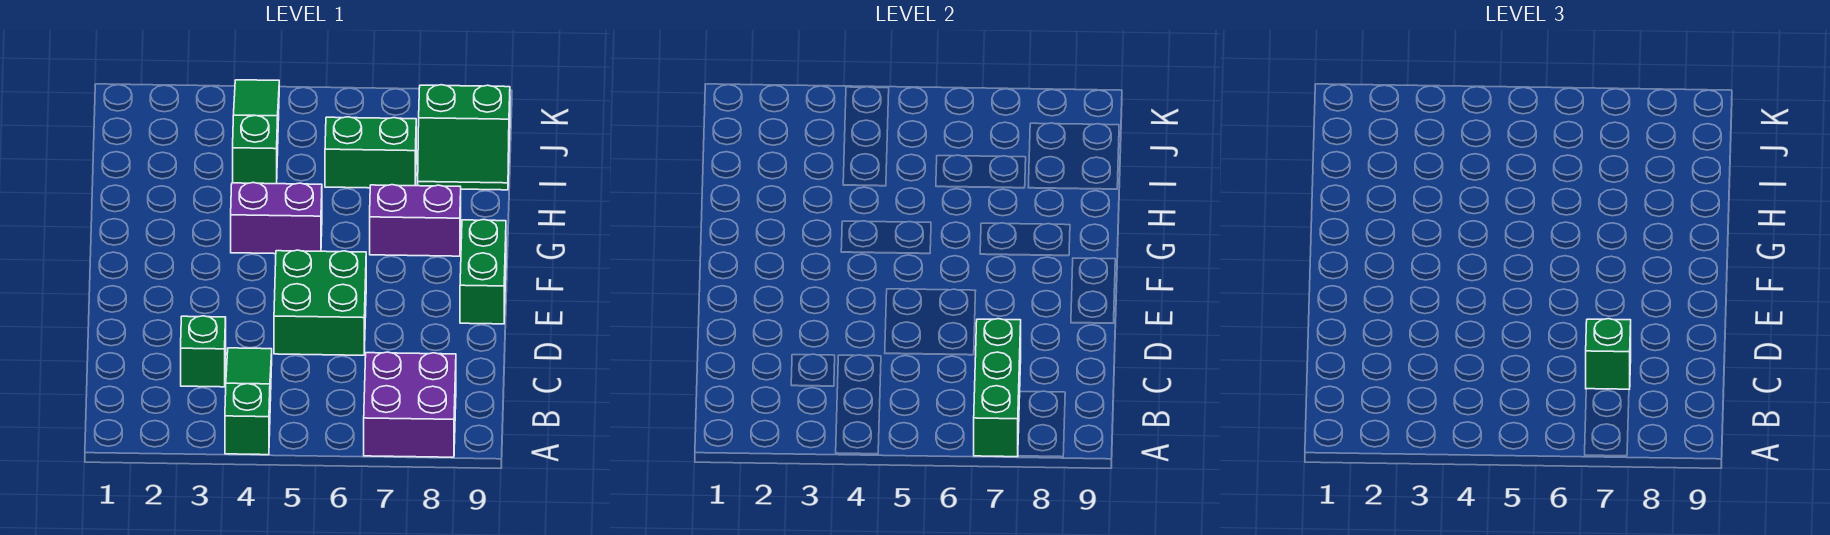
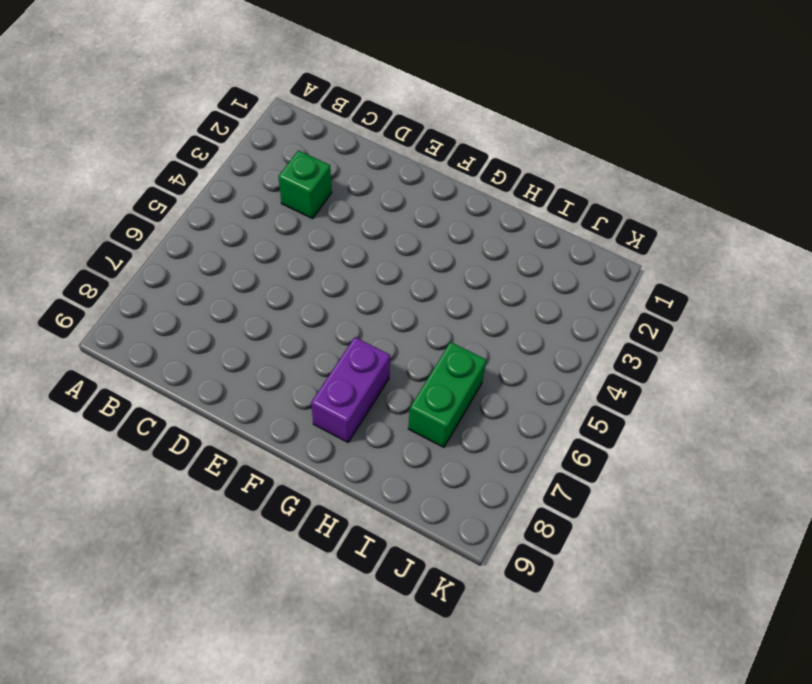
none -> green 1x3 slope [225,348,272,455]
none -> purple 2x2 brick [364,352,456,457]
none -> green 2x2 brick [274,250,366,355]

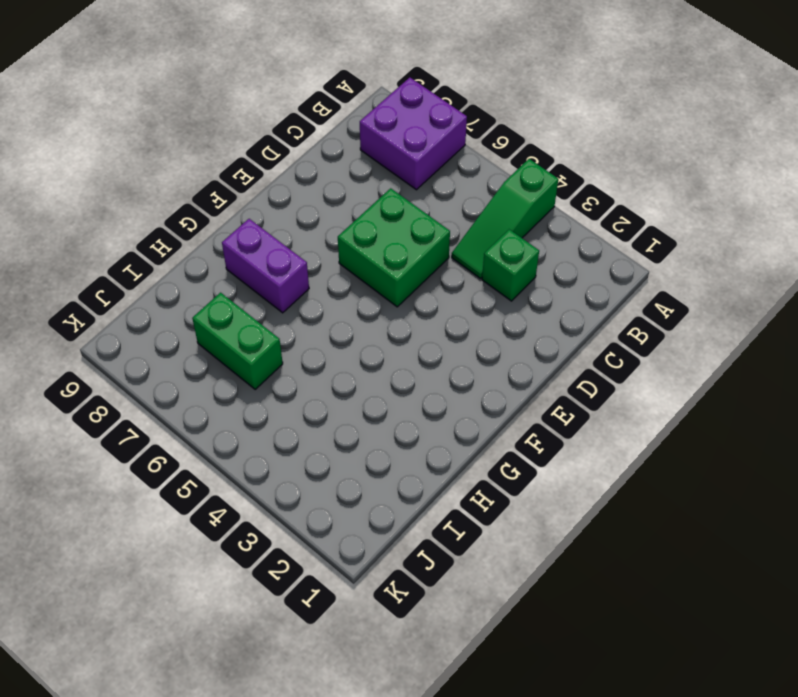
none -> green 1x2 brick [460,220,506,324]
none -> purple 1x2 brick [231,183,322,254]
none -> green 1x3 slope [233,80,279,184]

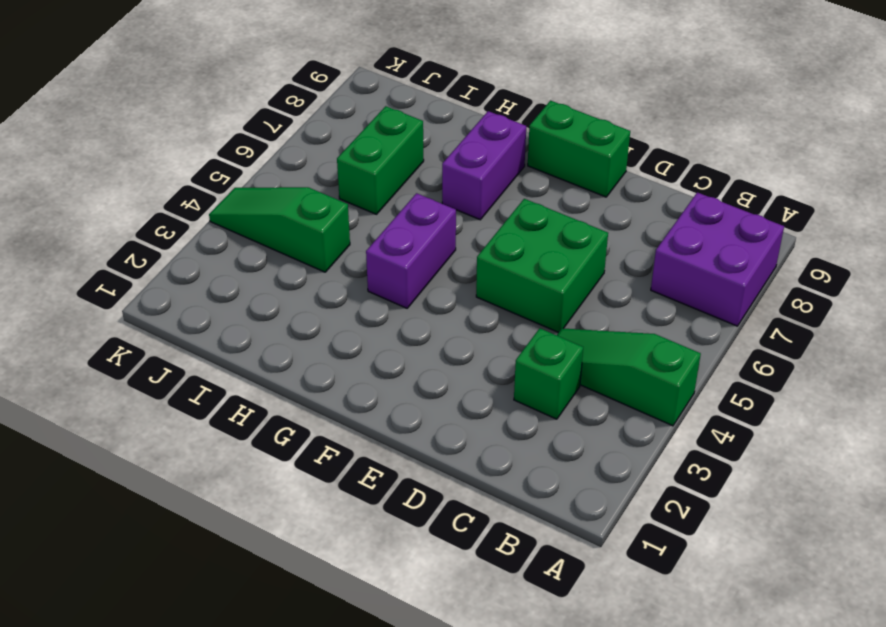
none -> green 2x2 slope [418,85,510,190]
none -> green 1x3 brick [974,319,1021,457]
none -> green 1x1 brick [1586,319,1631,389]

